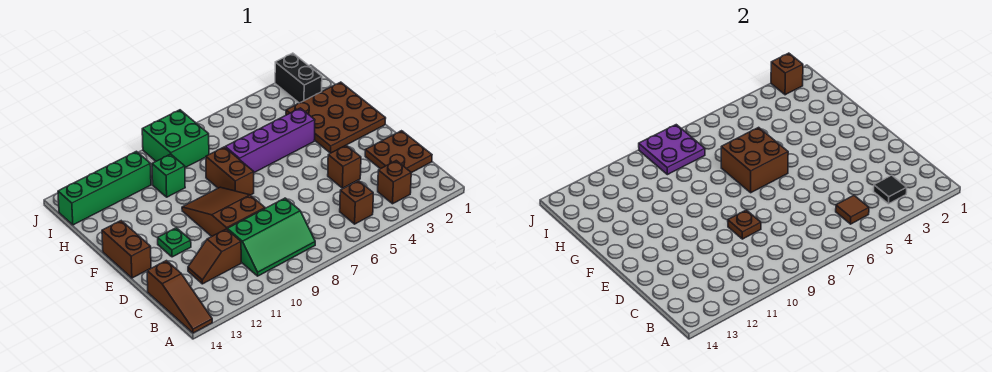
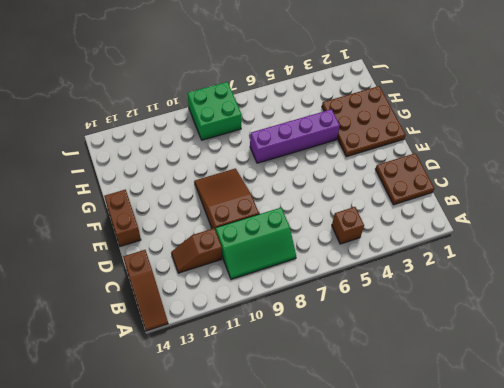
none -> brown 1x1 brick [378,161,411,204]
none -> brown 1x1 brick [328,145,361,188]
none -> green 1x1 plate [158,228,191,257]

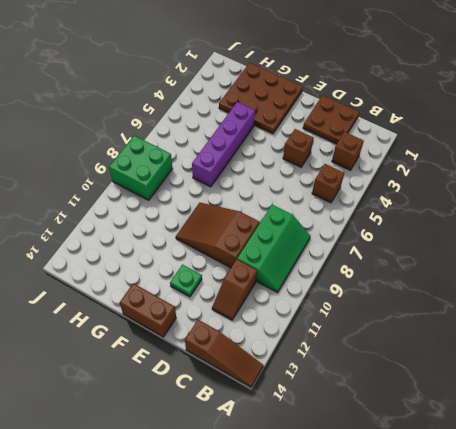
none -> brown 1x2 brick [206,147,254,195]
none -> green 1x1 brick [152,154,185,197]
none -> black 1x2 brick [275,53,322,103]

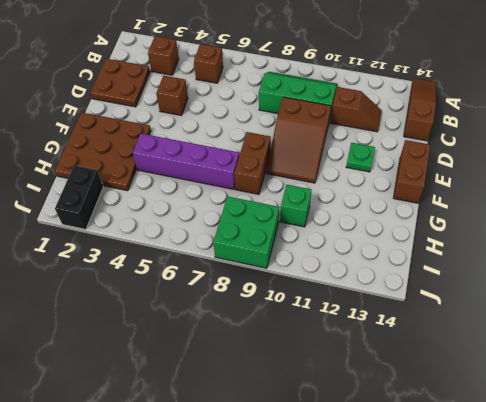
none -> green 1x4 brick [58,151,151,225]
none -> black 1x1 tile [874,175,907,204]
none -> brown 1x1 tile [836,195,869,224]

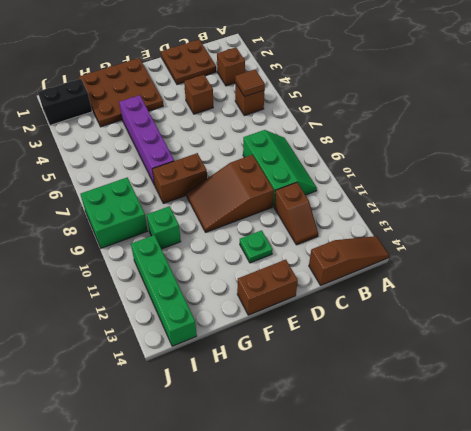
none -> black 1x1 tile [874,175,907,204]
none -> brown 1x1 plate [728,210,761,239]
none -> brown 2x2 brick [721,127,788,193]

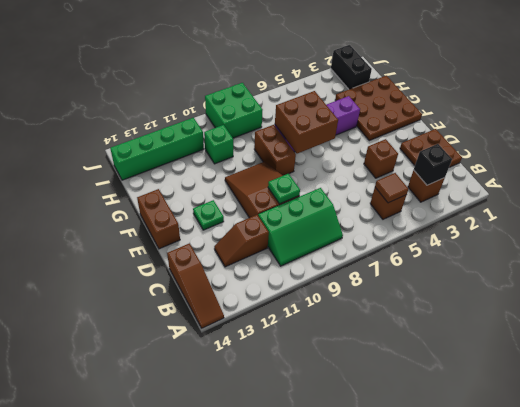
black 1x1 brick [414,144,452,185] -> black 1x1 tile [874,175,907,204]
green 1x1 plate [268,174,300,204] -> brown 1x1 plate [728,210,761,239]
none -> purple 2x2 plate [639,125,705,175]
none -> brown 1x1 brick [771,53,803,95]

